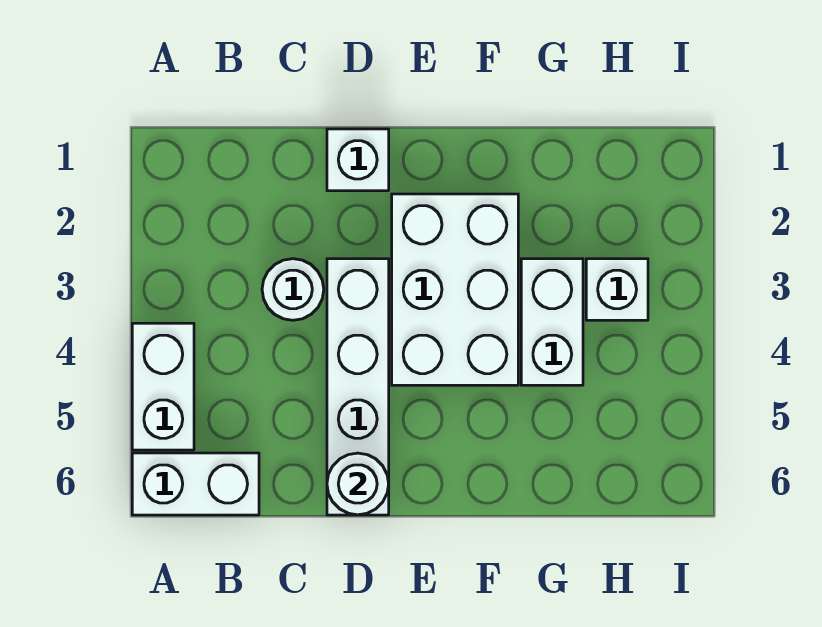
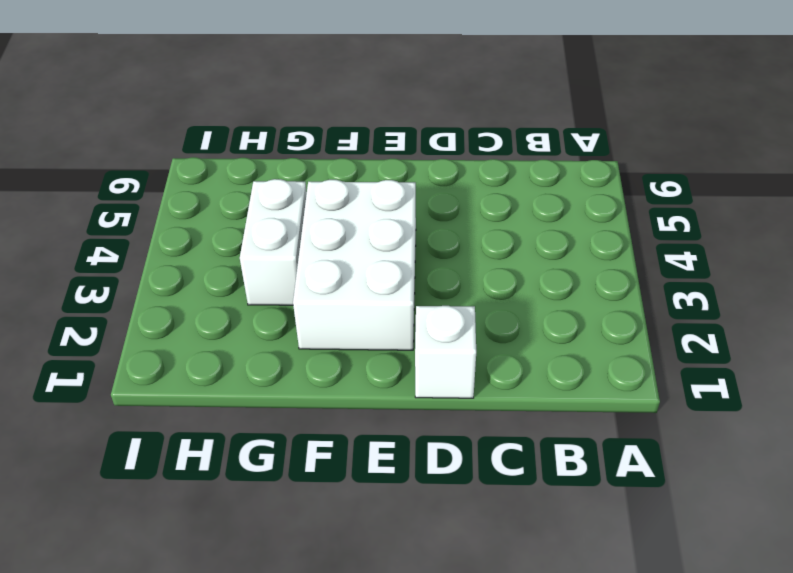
none -> white 1x2 brick [132,323,194,450]
none -> white 1x2 brick [132,453,259,515]

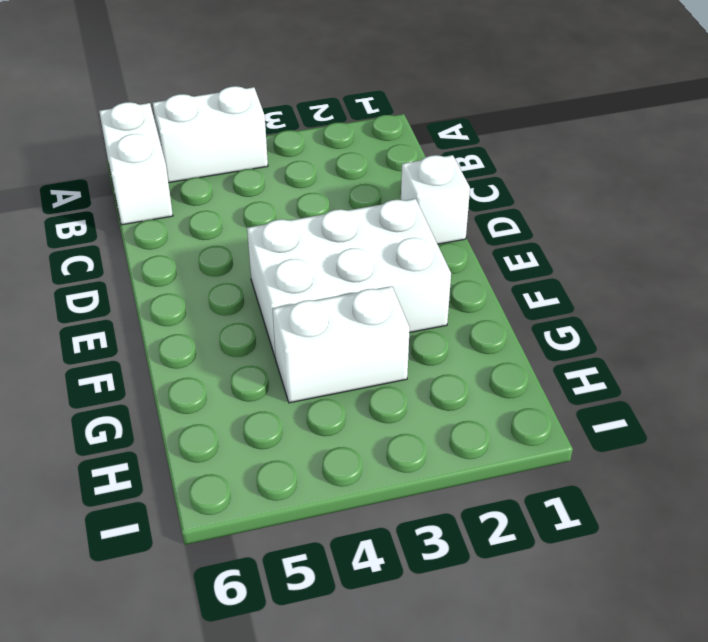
none -> white 1x1 round brick [262,259,324,320]
none -> white 1x4 brick [327,259,389,515]

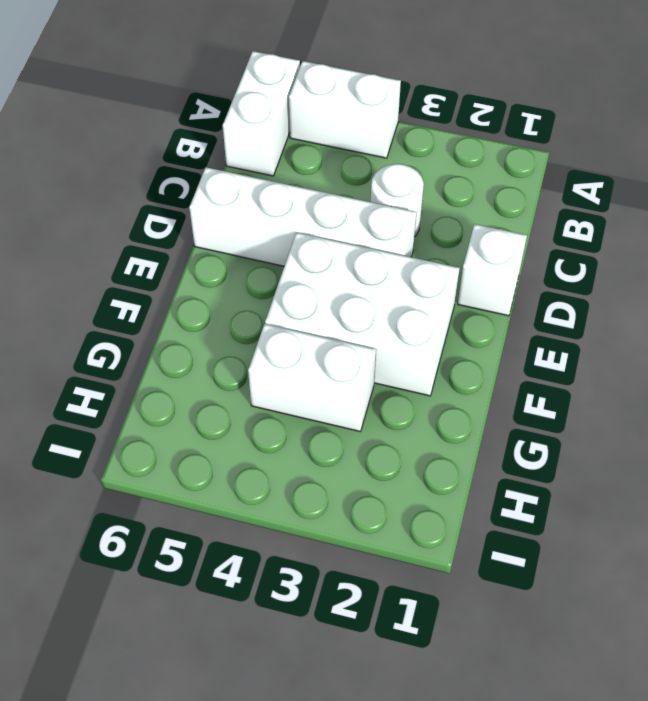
none -> white 1x1 brick [586,259,648,320]
none -> white 1x1 round brick [327,453,389,515]

